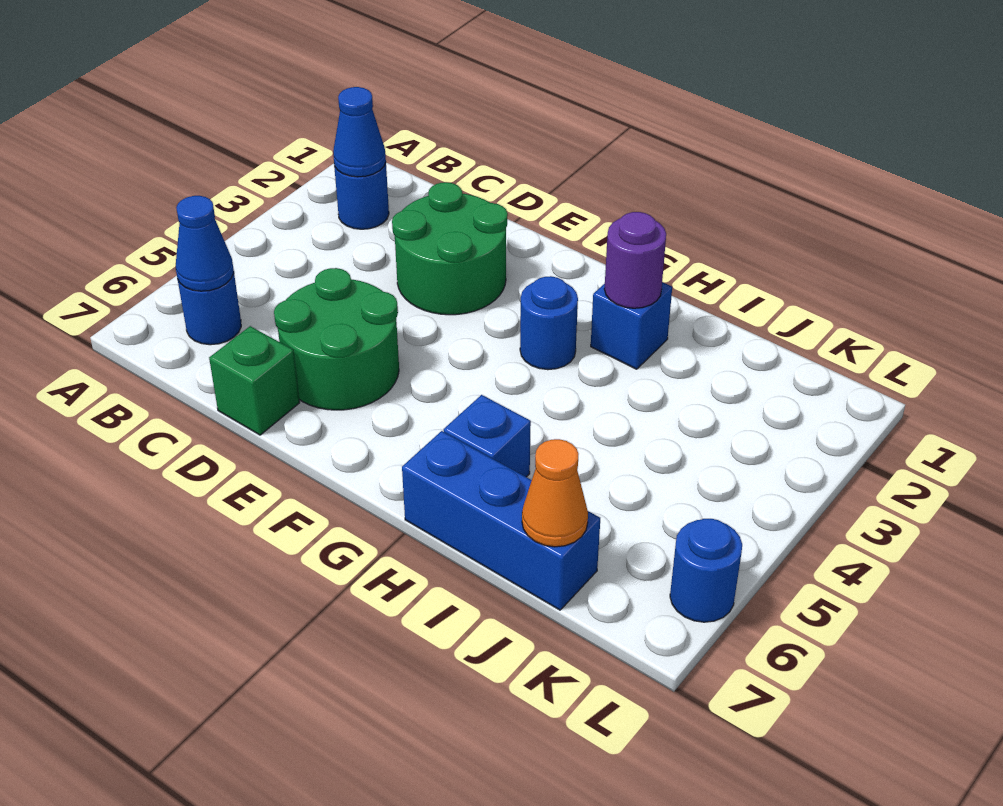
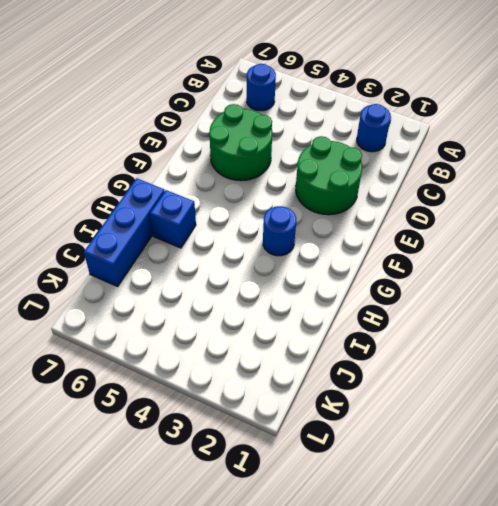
none -> green 1x1 brick [209,326,300,435]
none -> blue 1x1 brick [591,282,672,369]
none -> blue 1x1 round brick [670,519,742,622]

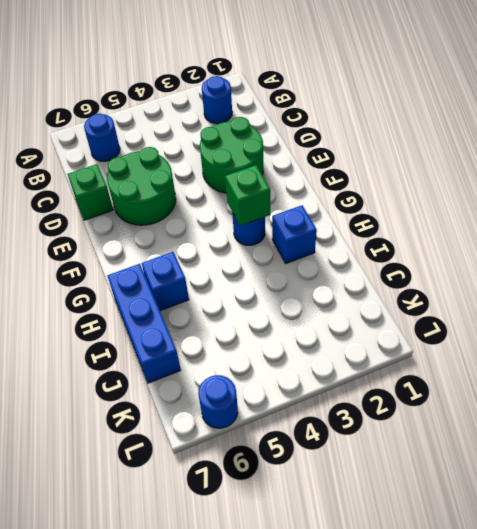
green 1x1 brick [225,165,270,226] -> none
none -> blue 1x1 cone [333,87,386,177]
none -> blue 1x1 cone [176,196,234,291]
none -> purple 1x1 round brick [604,212,666,308]

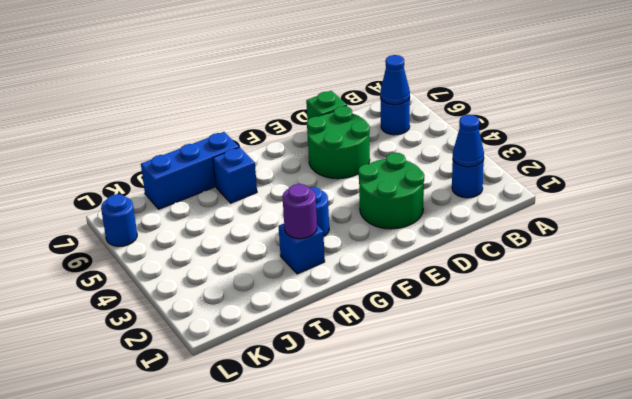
none -> orange 1x1 cone [522,439,588,547]

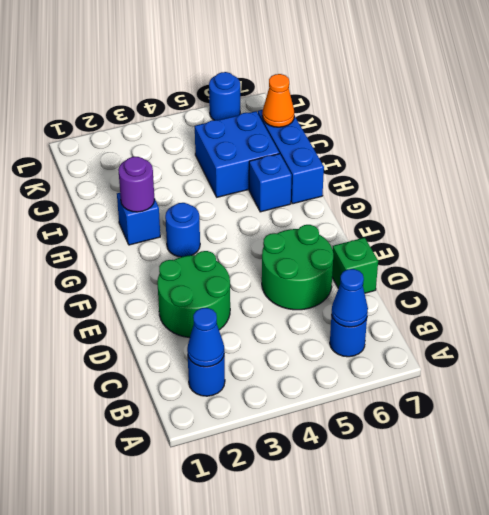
blue 2x2 brick [195,111,279,197] -> none

